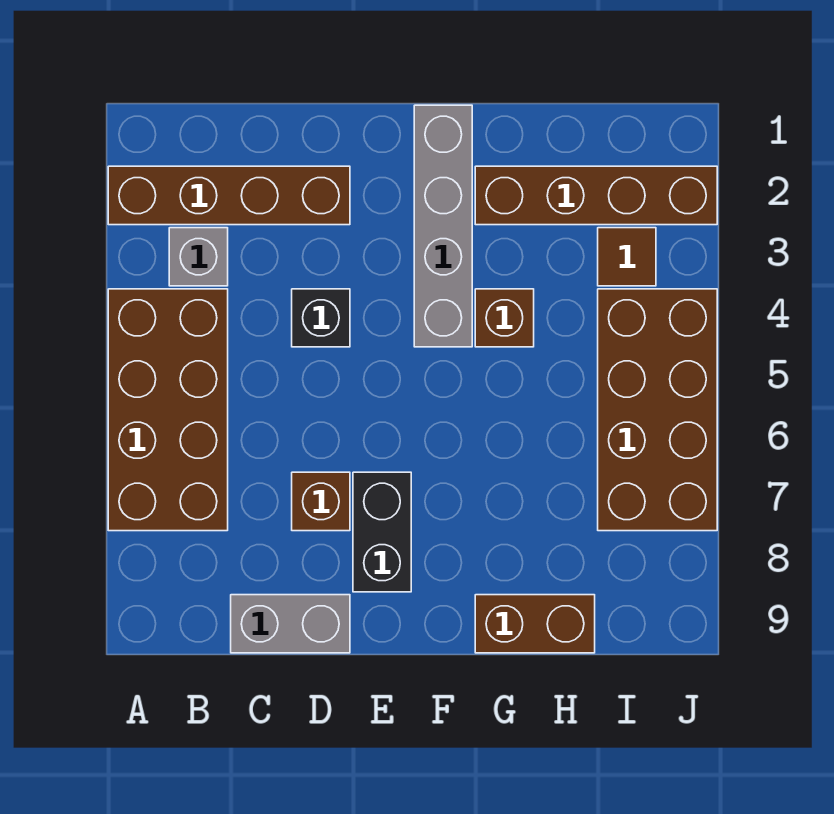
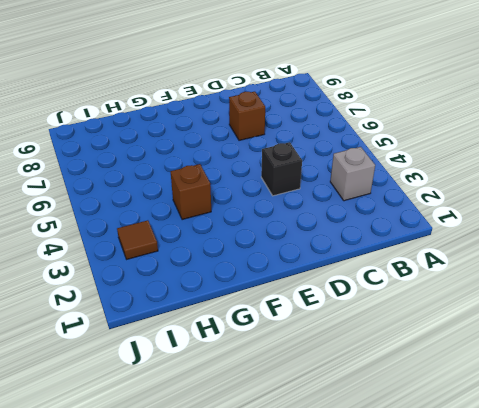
none -> brown 1x4 brick [108,166,350,225]
none -> brown 2x4 brick [108,289,228,531]
none -> grey 1x2 brick [231,595,350,653]

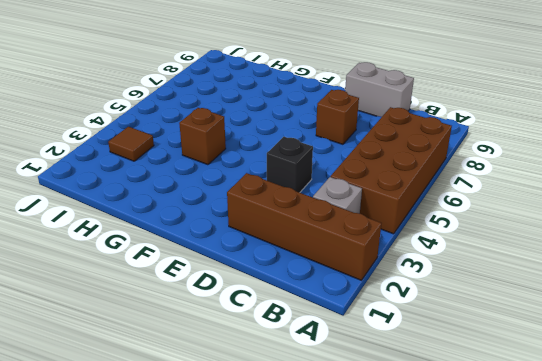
none -> black 1x2 brick [353,472,411,592]
none -> grey 1x4 brick [414,105,472,347]
none -> brown 1x4 brick [475,166,717,225]

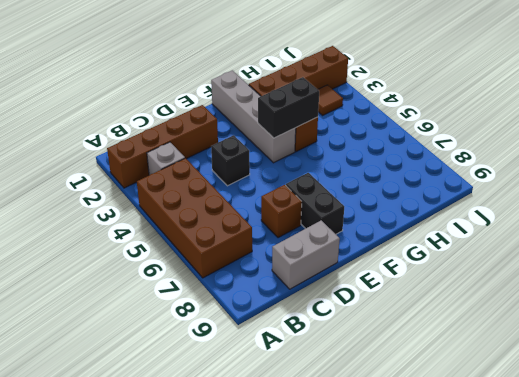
black 1x2 brick [258,77,319,138] -> none
none -> brown 1x2 brick [475,595,595,653]
none -> brown 2x4 brick [598,289,717,531]

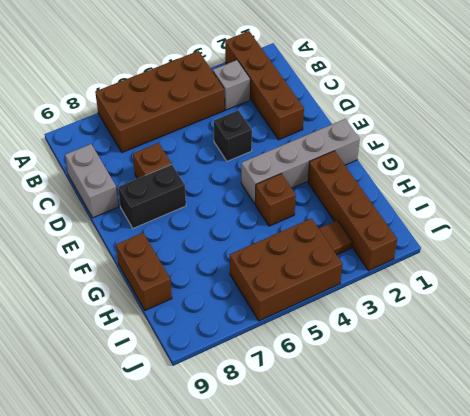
brown 2x3 brick [230,218,343,321] -> brown 2x4 brick [598,289,717,531]

